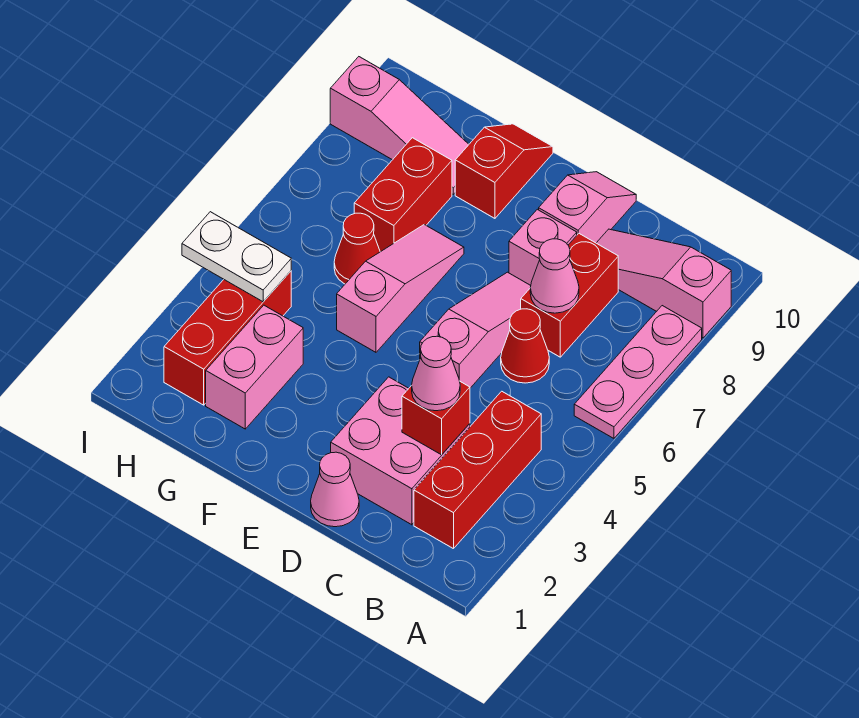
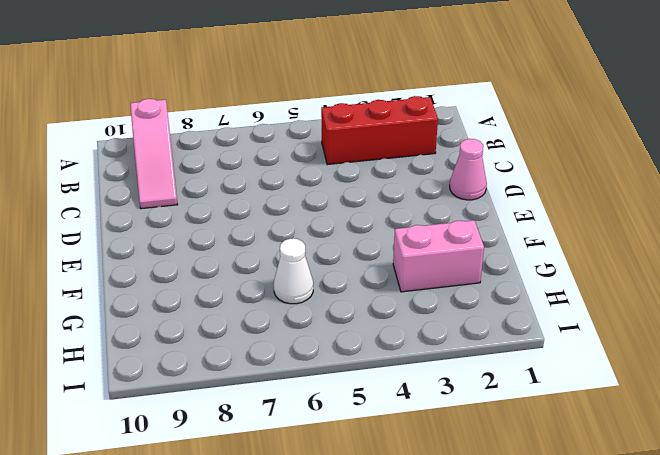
white 1x1 cone [274,239,313,304] -> red 1x1 cone [334,213,380,284]
none -> pink 1x3 plate [574,306,702,438]
none -> pink 2x2 brick [331,377,470,525]
none -> red 1x1 cone [501,309,549,383]

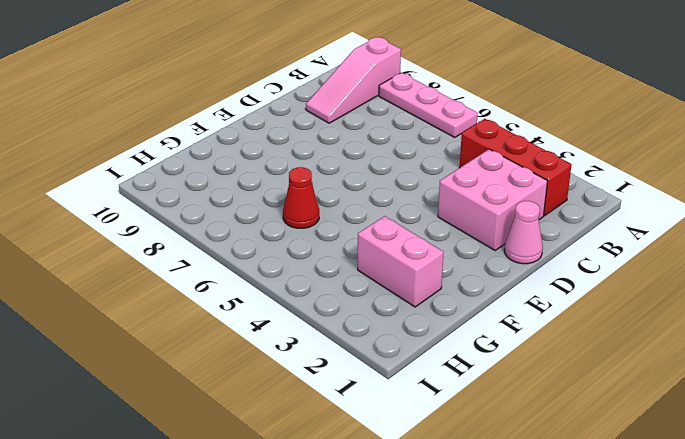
none -> red 1x1 cone [501,309,549,383]
none -> red 1x2 brick [521,234,618,357]
none -> pink 1x3 slope [420,272,531,388]

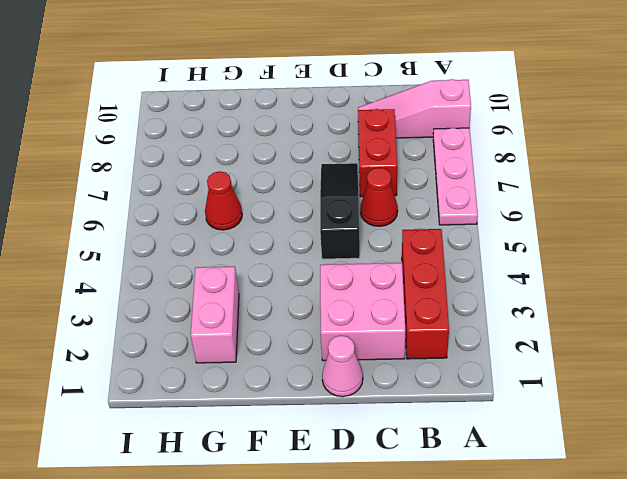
black 1x3 slope [320,163,360,259] -> pink 1x3 slope [420,272,531,388]
none -> pink 1x1 brick [509,209,577,285]
none -> pink 1x2 slope [539,172,636,243]
none -> pink 1x3 slope [337,225,464,352]

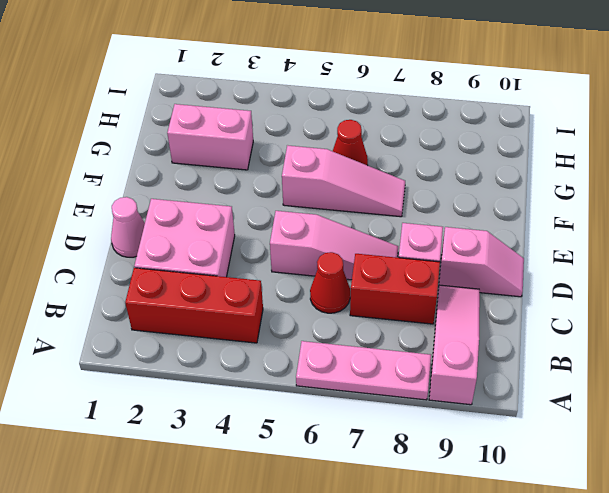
none -> red 1x2 slope [455,124,553,218]
none -> red 1x2 brick [354,138,452,252]
none -> pink 1x3 slope [330,57,469,194]

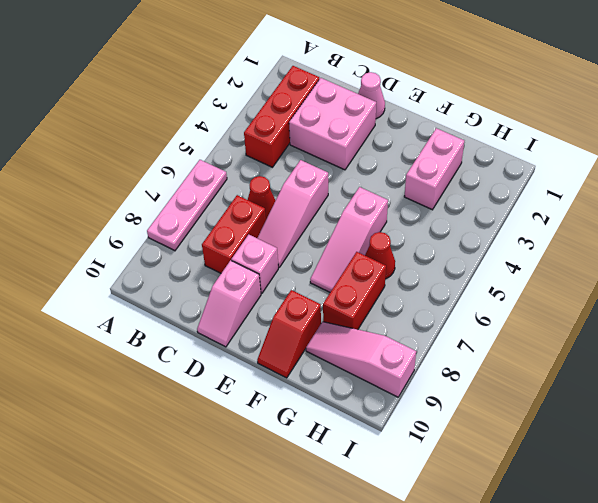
none -> pink 1x3 slope [597,229,731,338]
none -> red 1x3 brick [164,271,291,405]
none -> red 1x1 brick [402,382,470,455]

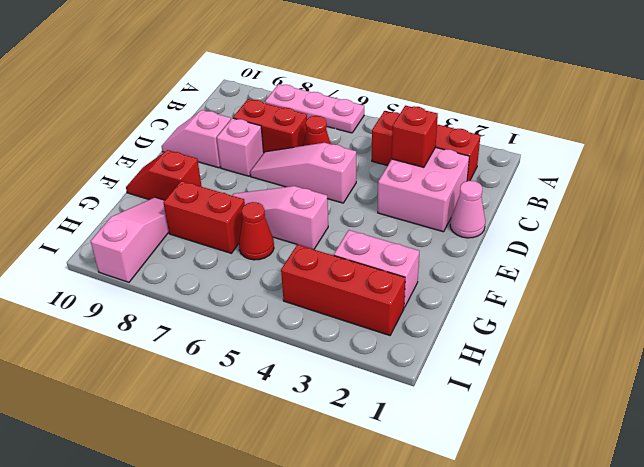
none -> pink 1x3 slope [597,229,731,338]
none -> pink 1x1 cone [530,239,579,313]
none -> white 1x2 plate [182,212,291,302]

